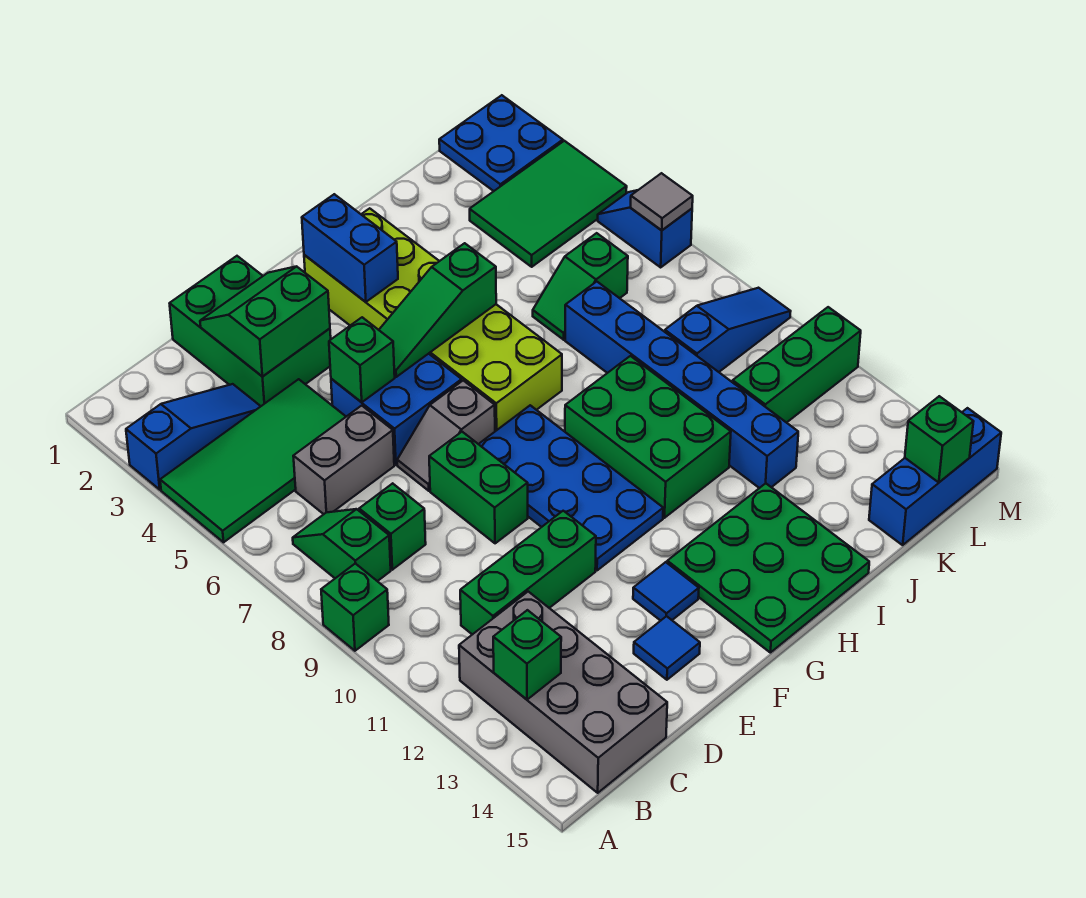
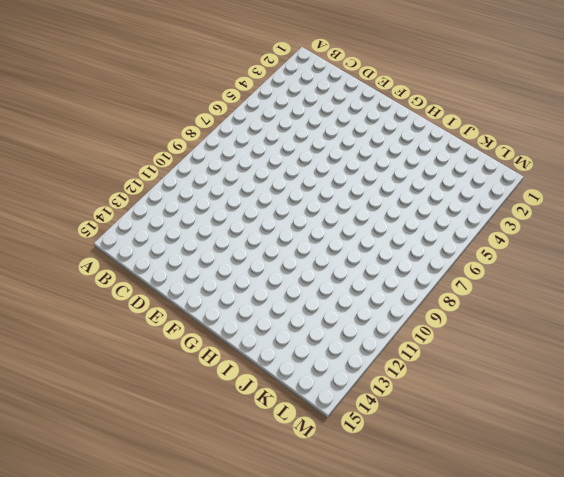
none -> blue 1x3 slope [126,384,261,490]
none -> green 2x4 tile [160,379,346,542]
none -> green 1x1 brick [321,563,389,651]
none -> green 1x2 slope [293,509,391,581]

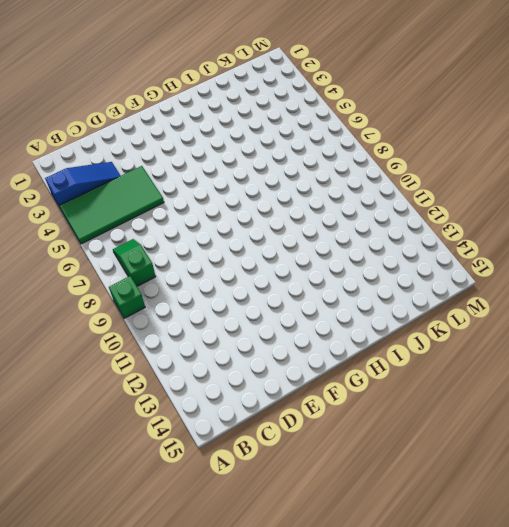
none -> grey 2x4 brick [459,592,667,793]
none -> grey 1x2 brick [293,406,394,514]
none -> green 1x1 brick [359,483,426,570]
none -> green 1x3 brick [460,511,596,635]

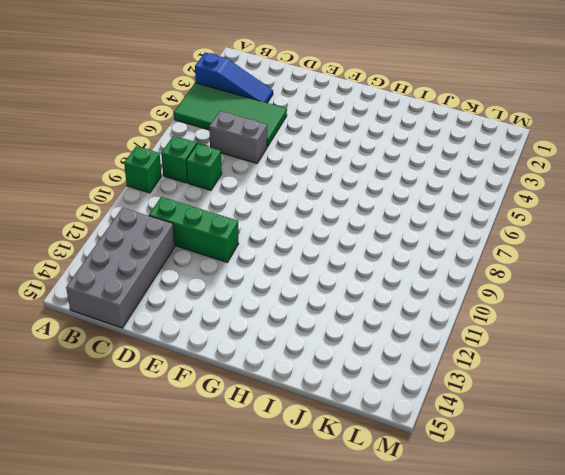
none -> green 2x3 brick [170,256,331,406]
none -> blue 2x2 brick [331,354,462,465]
none -> grey 1x2 slope [397,381,495,491]
none -> green 1x2 brick [429,432,528,543]

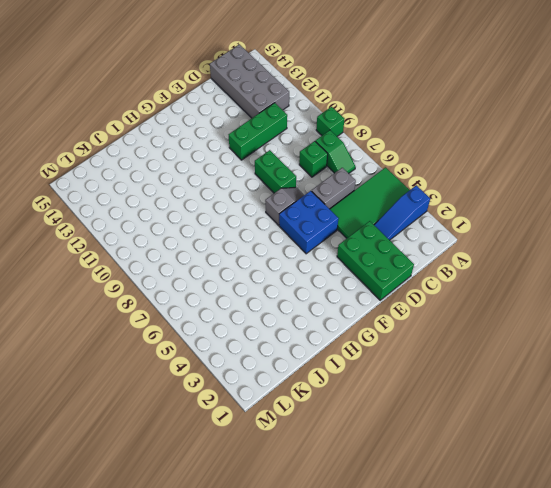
none -> blue 1x1 tile [634,616,700,680]
none -> blue 2x4 plate [479,405,663,570]
none -> blue 1x1 tile [633,562,699,621]
none -> lime 2x6 brick [304,208,562,431]

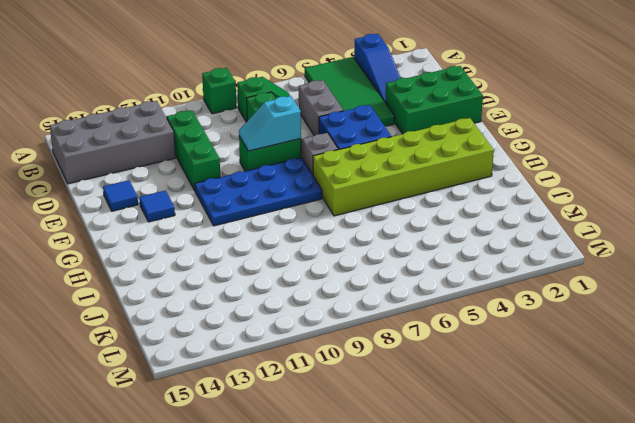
cyan 1x2 slope [239,96,301,151] -> none
none -> green 3x3 plate [667,483,869,653]
none -> green 2x3 brick [565,356,731,518]
none -> green 1x2 slope [533,233,628,340]
none -> blue 1x6 brick [565,282,798,488]

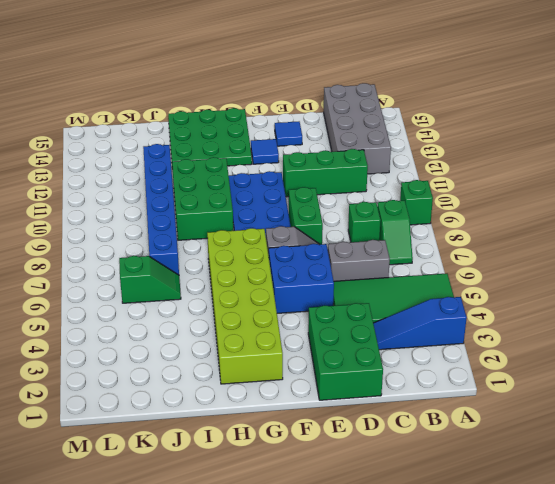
none -> green 2x3 tile [470,141,627,267]
none -> blue 1x3 slope [665,288,791,372]
none -> green 1x3 brick [733,307,861,423]
none -> blue 1x3 brick [869,408,1001,545]

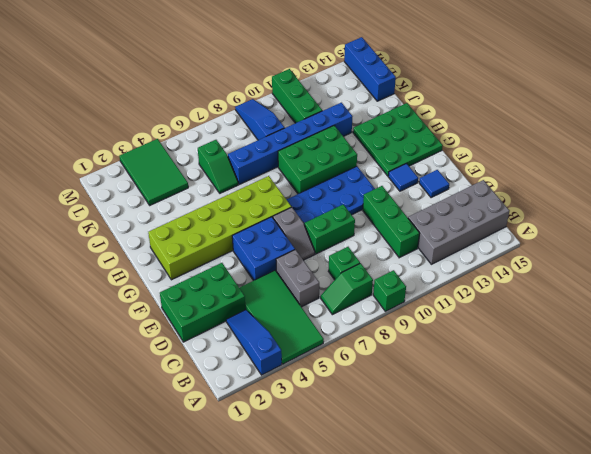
none -> blue 2x2 plate [439,95,563,191]
none -> blue 1x2 slope [598,190,692,267]
none -> green 1x1 brick [493,610,561,700]
none -> green 2x2 slope [200,266,330,377]

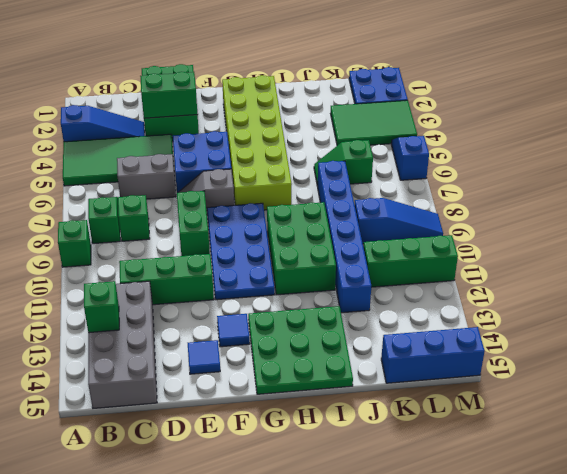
none -> green 1x1 brick [329,317,395,402]
none -> green 1x3 slope [379,243,496,377]
none -> blue 1x2 brick [302,194,398,302]
none -> green 1x1 brick [905,396,974,482]

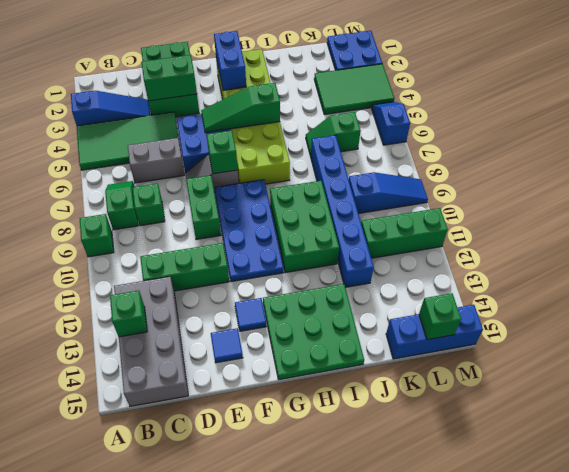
green 1x1 brick [207,131,238,174] -> green 1x1 brick moved to [329,317,395,402]
none -> grey 1x1 tile [631,173,693,230]

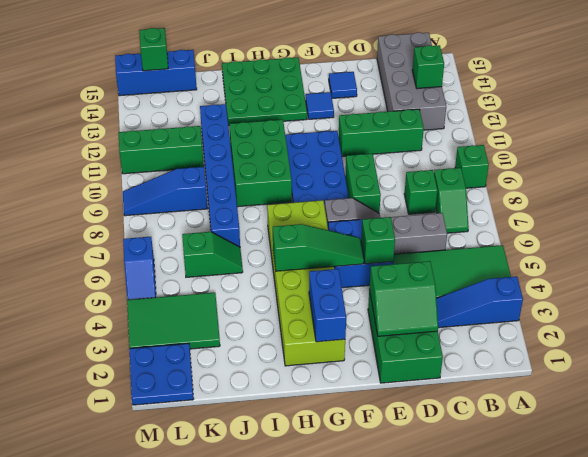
none -> grey 1x1 tile [631,173,693,230]

